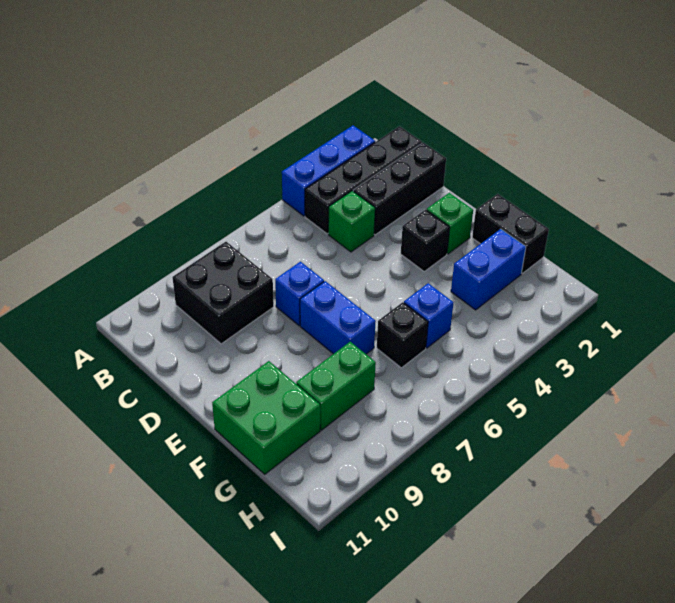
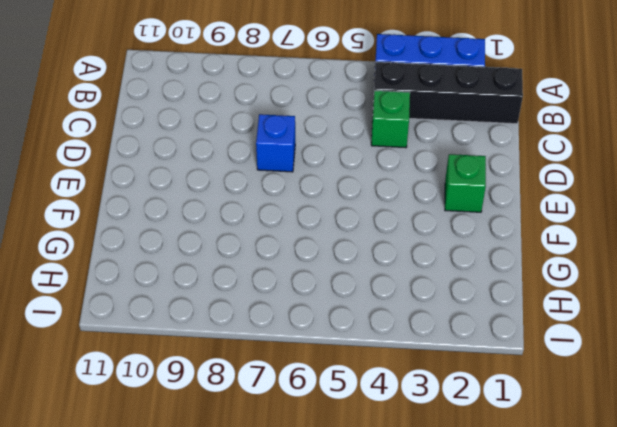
none -> black 2x2 brick [172,242,274,344]
none -> black 1x3 brick [353,143,446,235]
none -> black 1x1 brick [401,210,450,271]

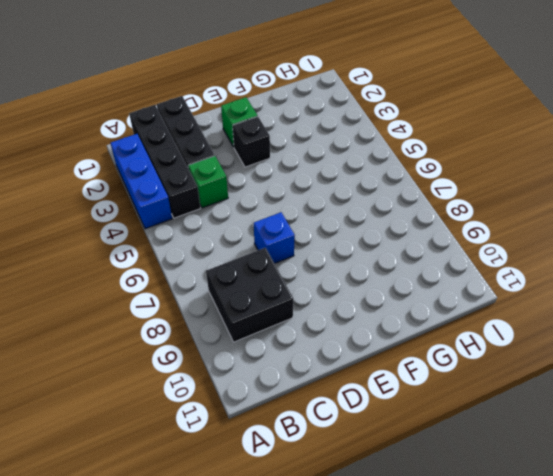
none -> blue 1x2 brick [300,281,376,354]
none -> black 1x2 brick [472,194,549,273]
none -> green 2x2 brick [212,361,320,474]

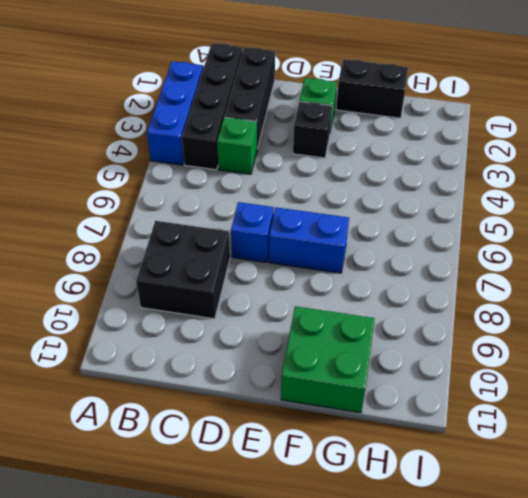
none -> blue 1x2 brick [451,229,526,310]
none -> blue 1x1 brick [404,283,454,348]
none -> black 1x1 brick [377,302,428,368]

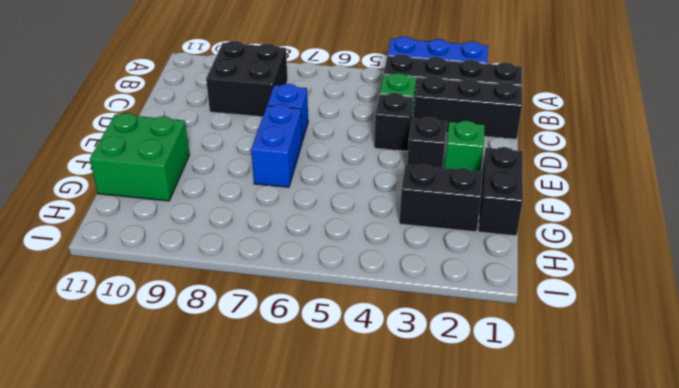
black 1x1 brick [374,93,413,151] -> black 1x1 brick moved to [377,302,428,368]
black 1x2 brick [399,164,482,232] -> blue 1x2 brick [451,229,526,310]
none -> blue 1x1 brick [404,283,454,348]
none -> green 1x2 brick [296,342,376,430]

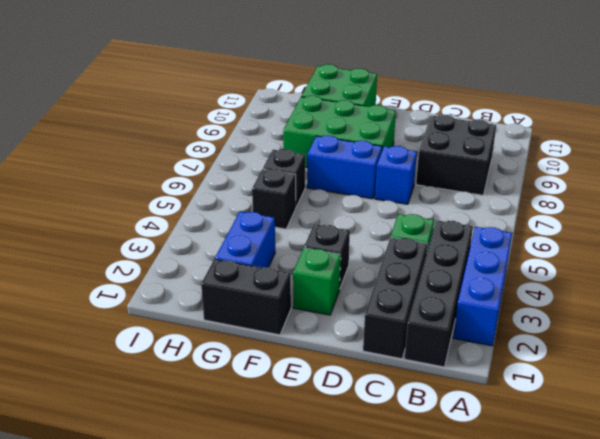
green 2x3 brick [283,96,396,167] -> green 1x2 brick [296,342,376,430]
black 1x1 brick [252,169,296,229] -> blue 1x1 brick [404,283,454,348]

